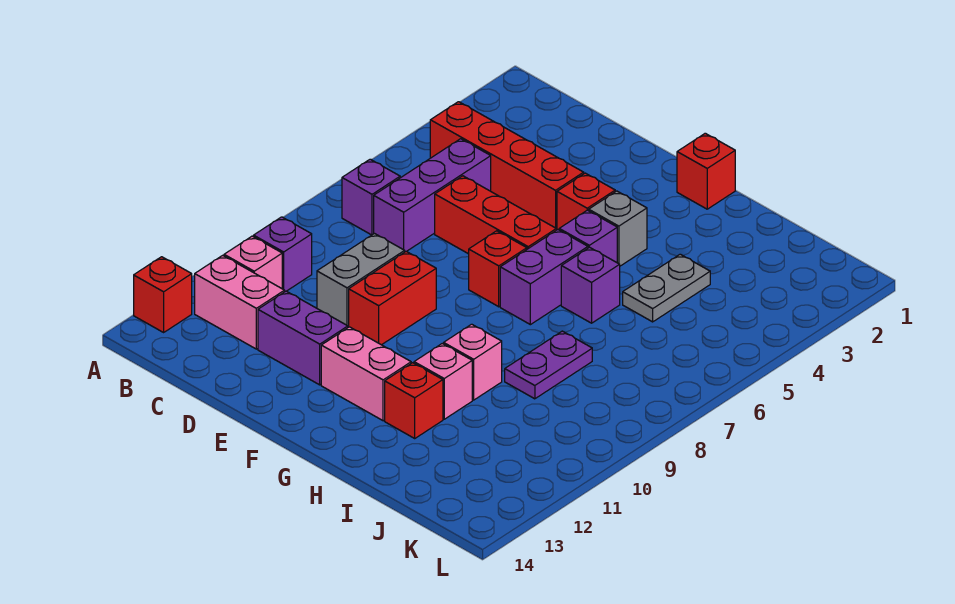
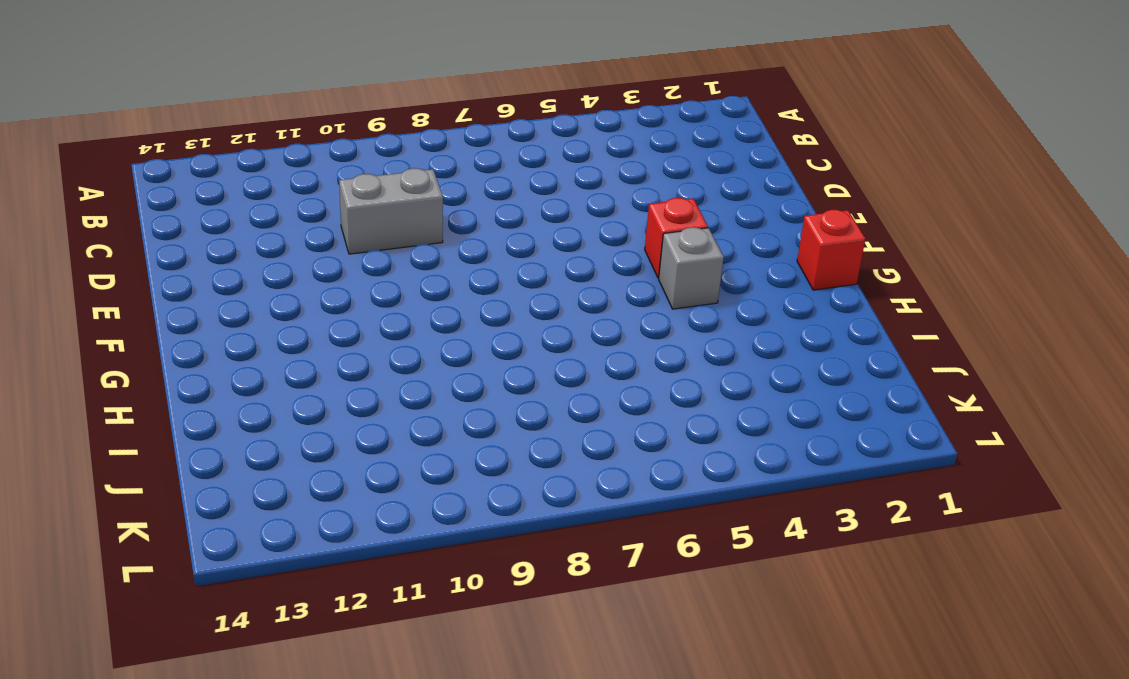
none -> red 1x1 brick [134,257,192,332]
none -> red 1x4 brick [430,102,584,230]
none -> purple 1x1 brick [342,159,400,235]

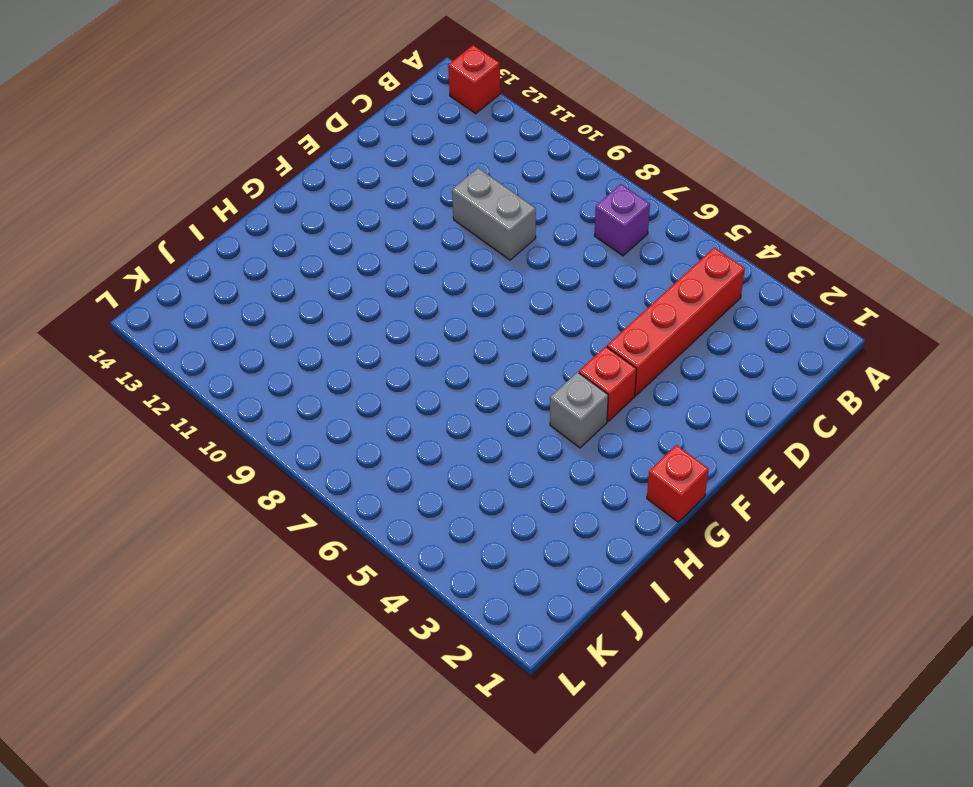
none -> purple 1x1 brick [254,217,312,291]
none -> pink 1x1 brick [224,236,282,288]
none -> pink 1x2 brick [195,255,285,349]

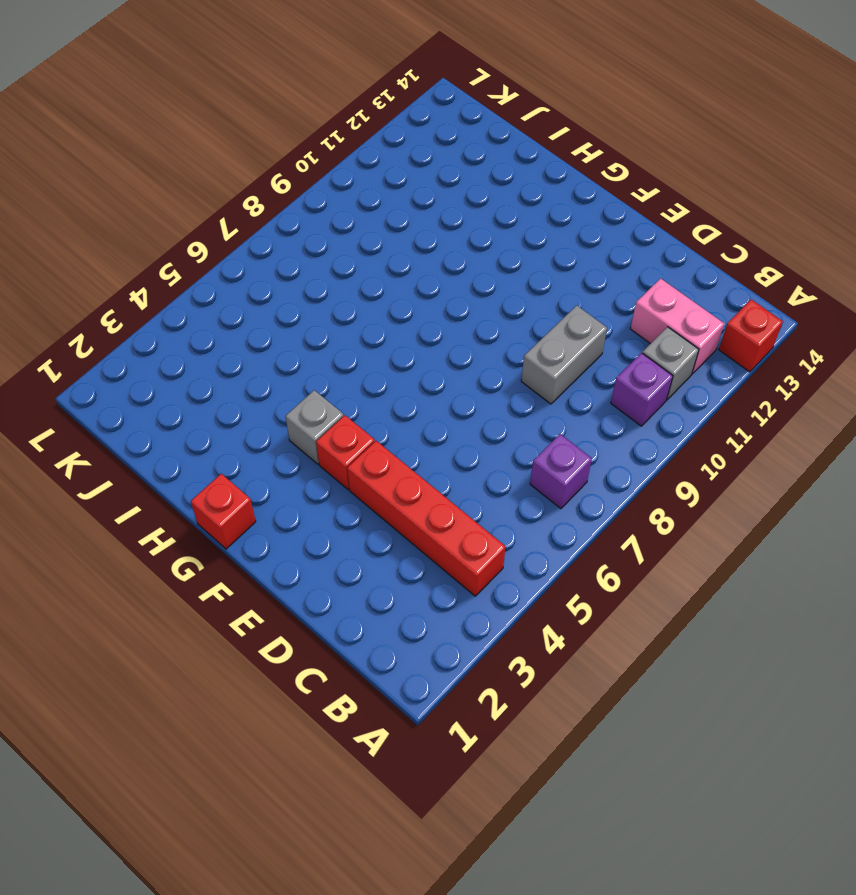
grey 1x1 brick [642,327,699,400] -> pink 1x1 brick [224,236,282,288]
none -> purple 1x3 brick [374,139,491,252]
none -> red 1x3 brick [435,176,556,254]
none -> purple 1x2 brick [258,291,348,385]

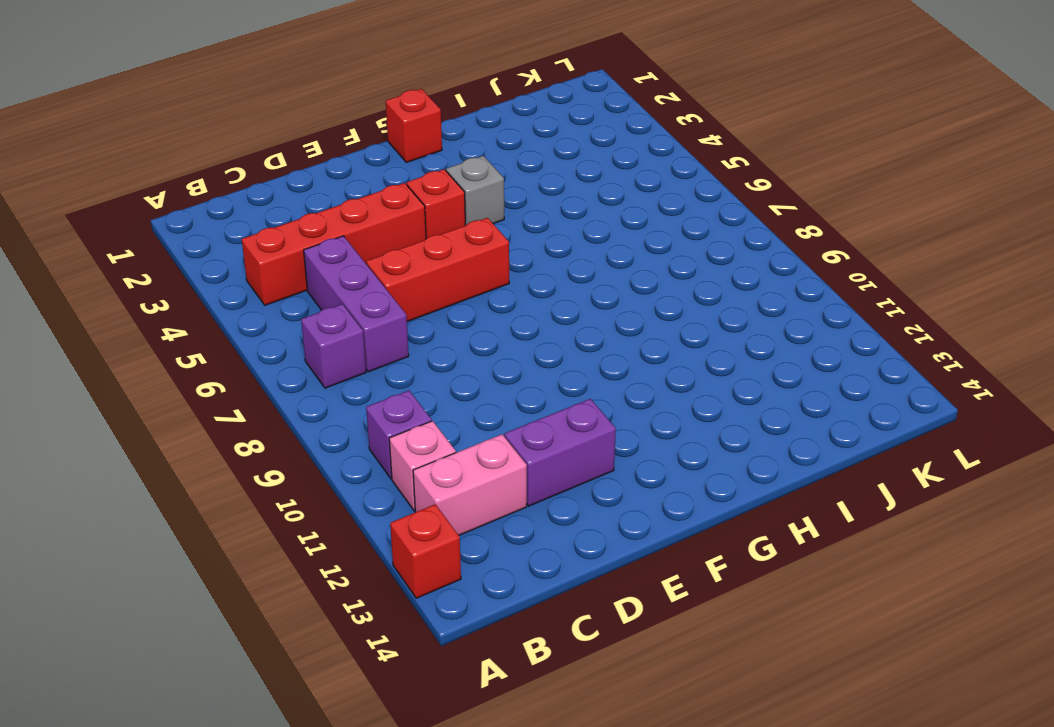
none -> grey 1x2 brick [317,234,405,327]
none -> red 1x2 brick [349,251,436,345]
none -> red 1x1 brick [469,231,527,307]

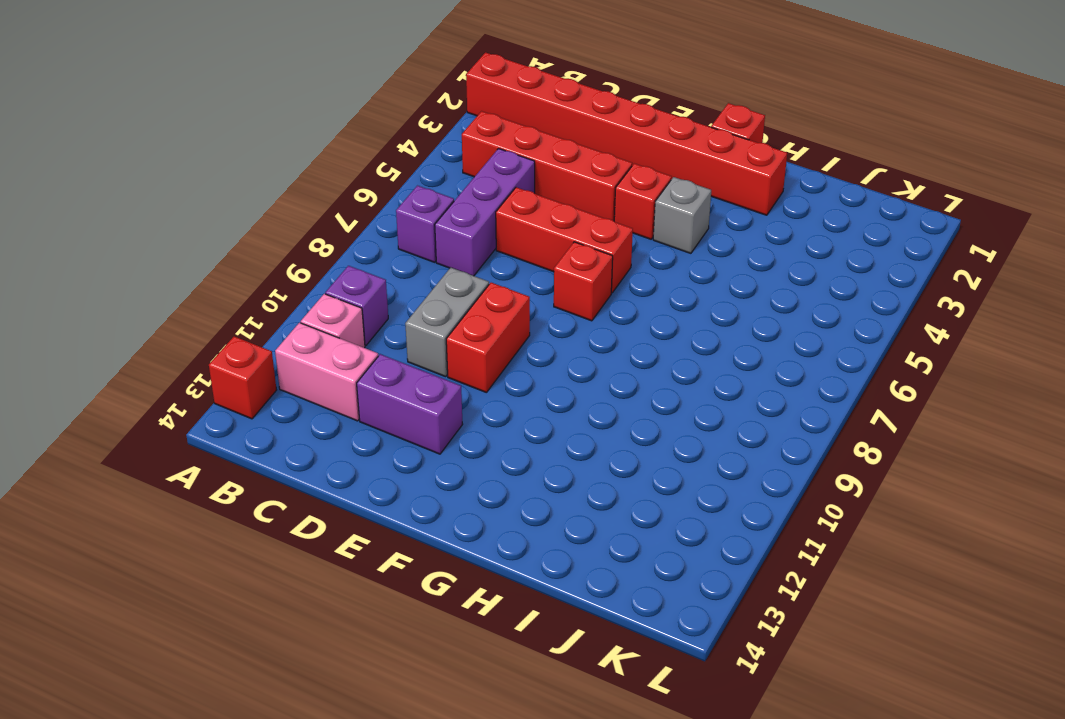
red 1x8 brick [466,52,787,215] -> none
none -> pink 1x2 brick [321,327,411,421]
none -> purple 1x1 brick [559,210,617,262]
none -> purple 1x2 brick [500,230,588,325]

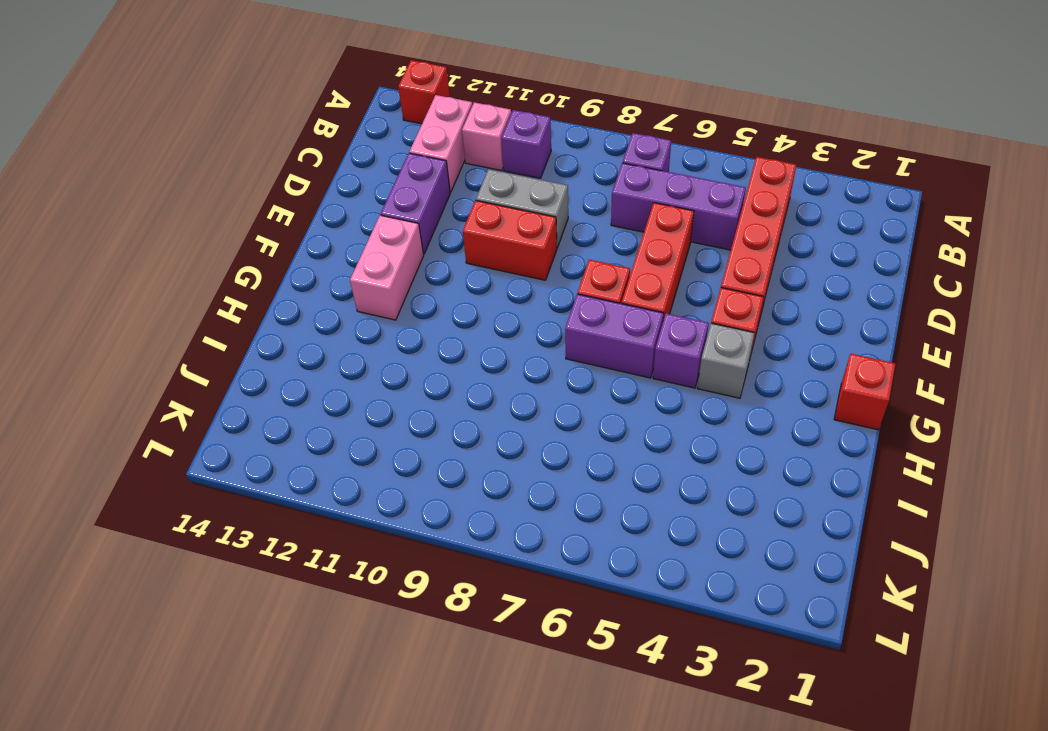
none -> purple 1x1 brick [561,247,620,323]
none -> pink 1x1 brick [444,324,502,400]
none -> pink 1x1 brick [414,344,472,419]

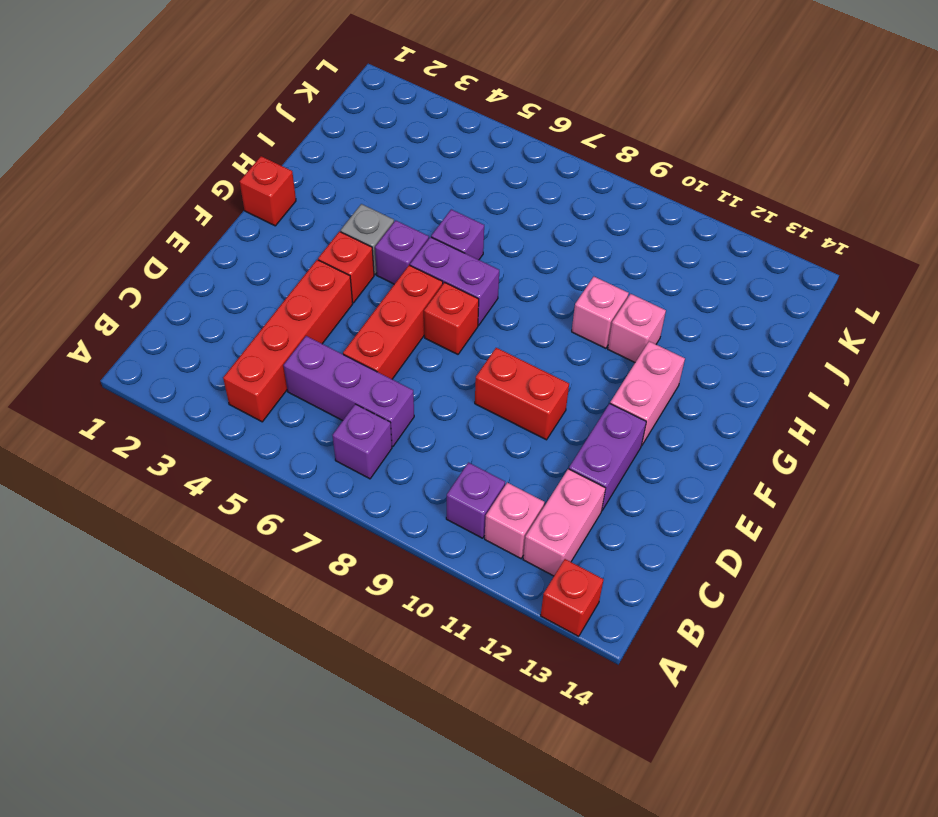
none -> grey 1x2 brick [317,234,405,327]
none -> red 1x1 brick [385,363,443,438]
none -> grey 1x2 plate [623,254,710,322]

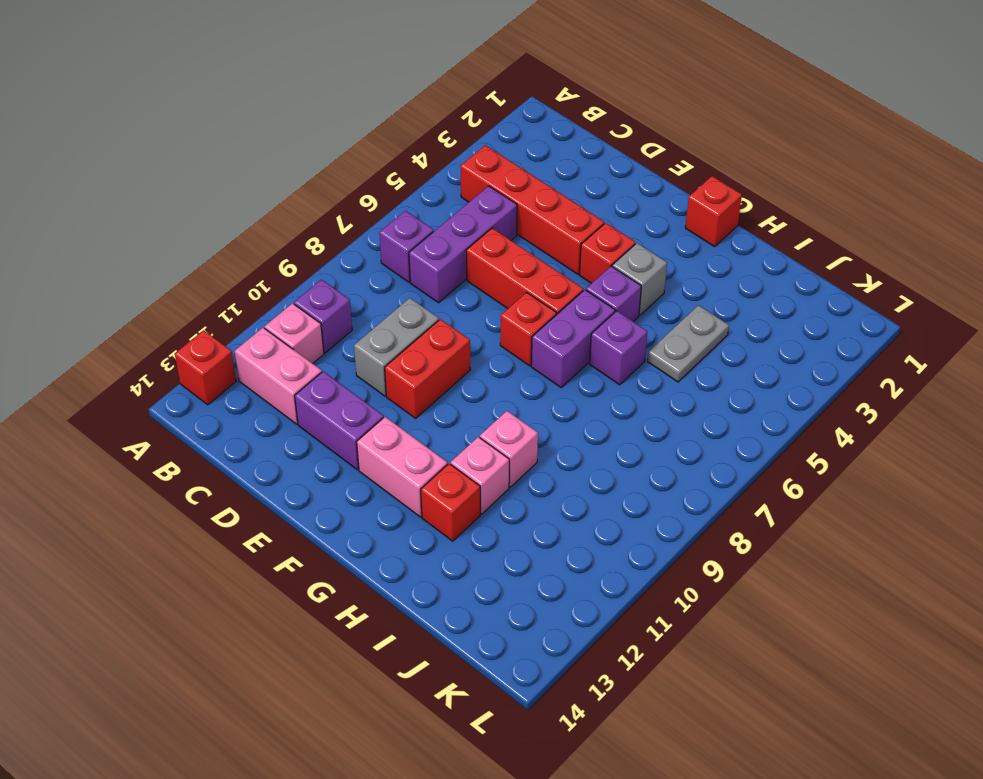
none -> purple 1x2 plate [505,331,592,399]

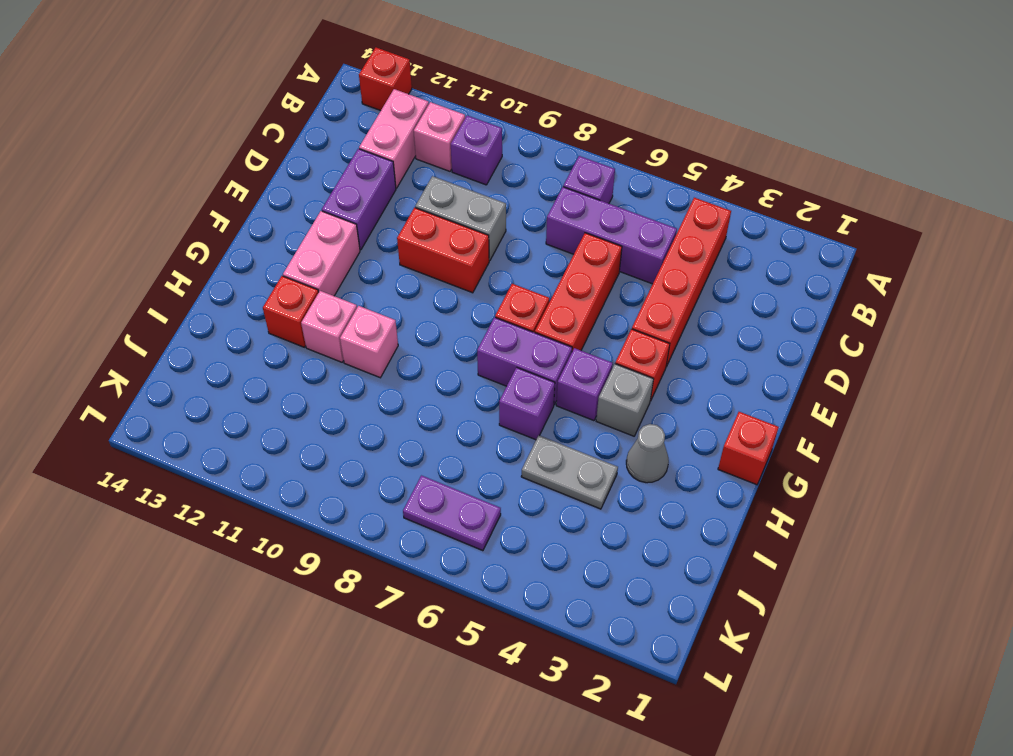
grey 1x1 cone [626,424,669,483] -> none
purple 1x2 plate [403,476,501,551] -> purple 1x2 plate moved to [505,331,592,399]

